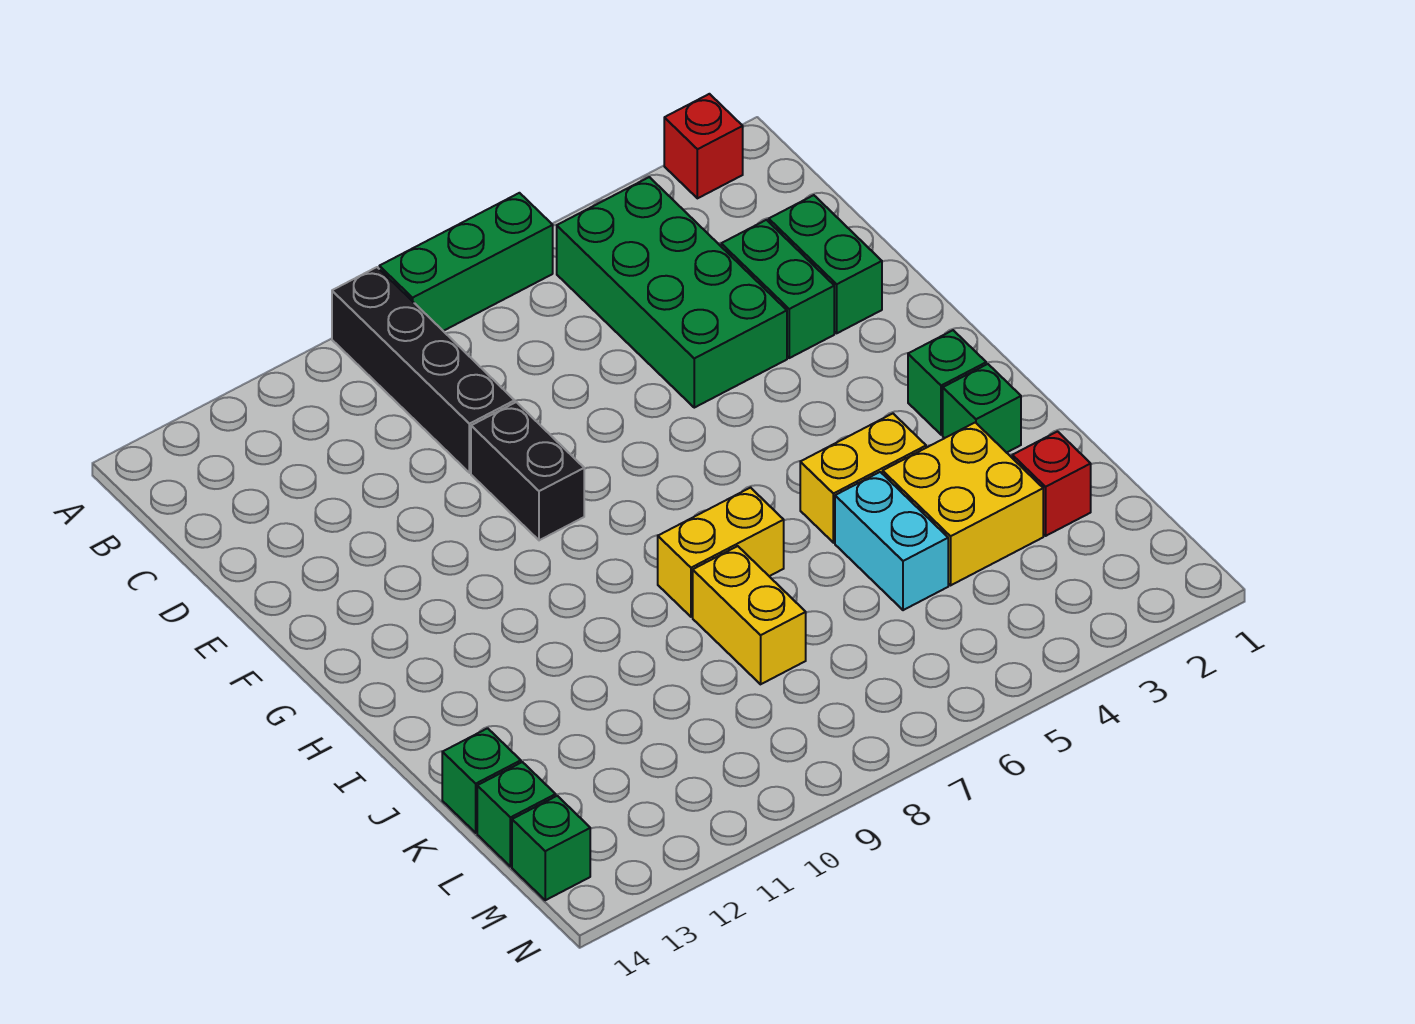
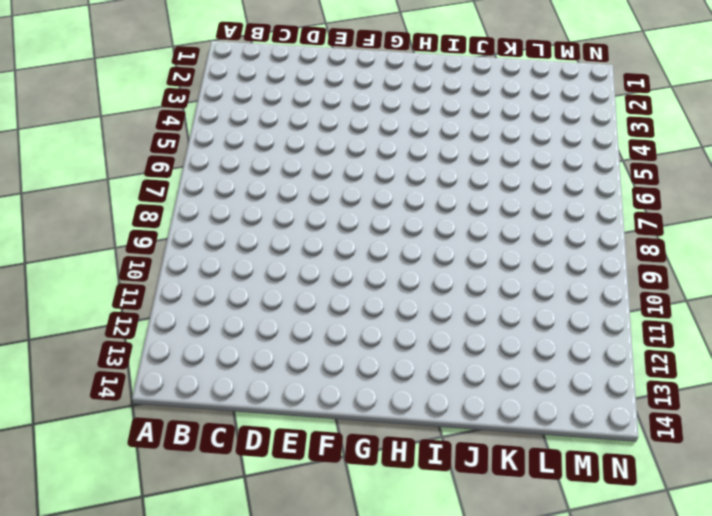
none -> red 1x1 brick [664,94,743,198]
none -> green 1x3 brick [379,193,553,331]
none -> black 1x4 brick [332,267,515,473]

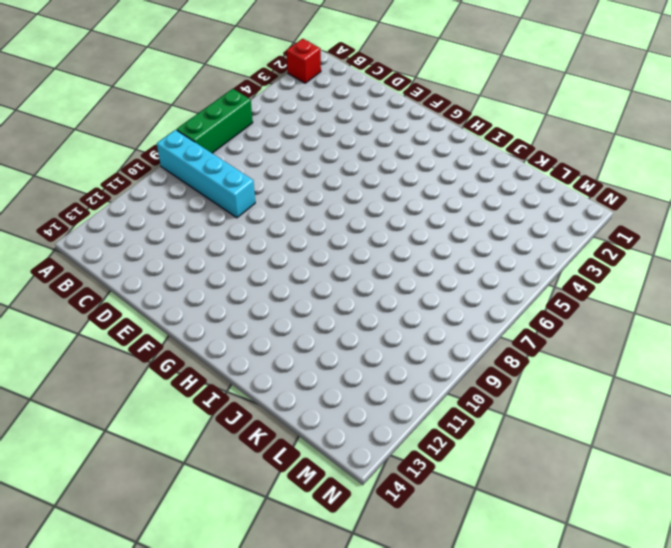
cyan 1x4 brick [157,130,255,218] -> black 1x4 brick [332,267,515,473]
none -> green 2x4 brick [557,177,787,408]
none -> green 1x2 brick [769,195,882,333]
none -> green 1x2 brick [721,220,834,358]

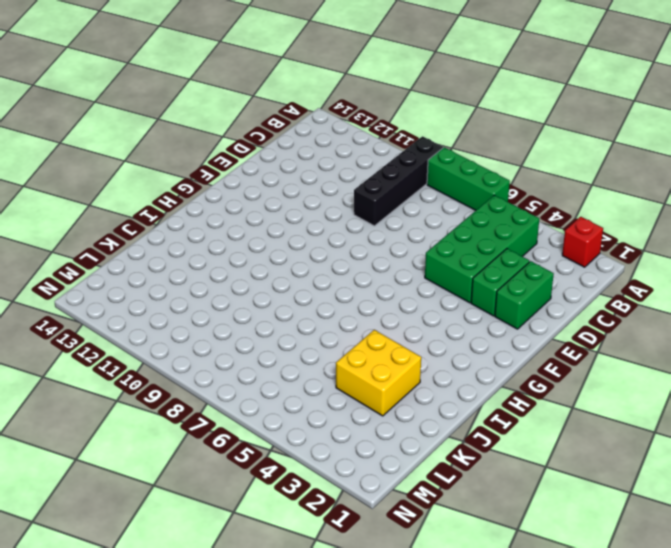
none -> black 1x2 brick [471,402,584,540]
none -> green 1x1 brick [908,330,986,435]
none -> green 1x1 brick [943,364,1021,453]

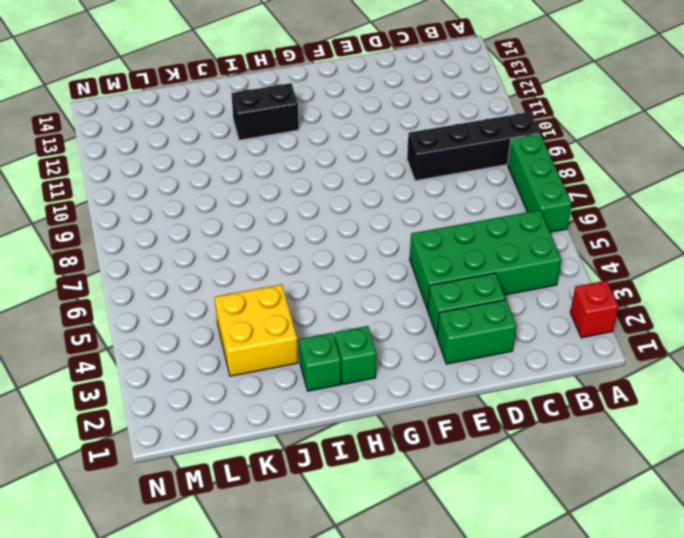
black 1x2 brick [231,83,299,140] -> black 1x2 brick moved to [471,402,584,540]
none -> yellow 1x2 brick [800,414,926,543]
none -> yellow 1x2 brick [658,488,784,617]
none -> cyan 1x2 brick [835,472,948,610]

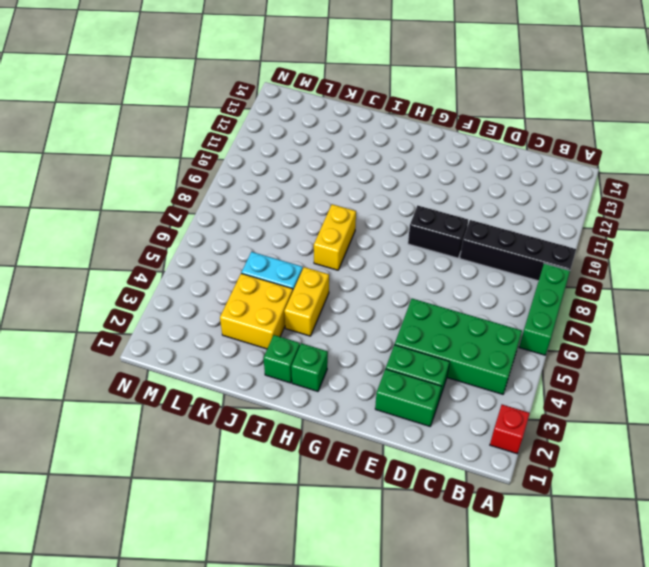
none -> yellow 1x2 brick [693,546,806,684]
none -> red 1x1 brick [1012,432,1091,536]
none -> green 1x1 brick [442,728,521,833]

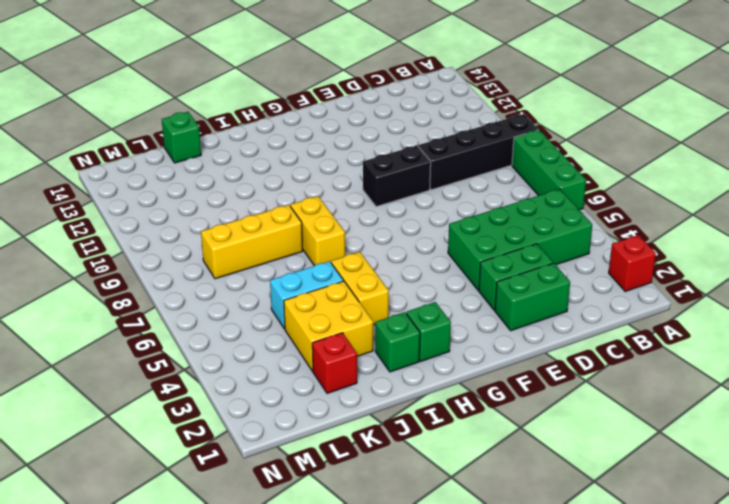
yellow 1x3 brick [201,205,303,279] -> yellow 1x2 brick [693,546,806,684]
none -> green 1x1 brick [477,762,556,867]
none -> green 1x1 brick [512,796,590,900]

